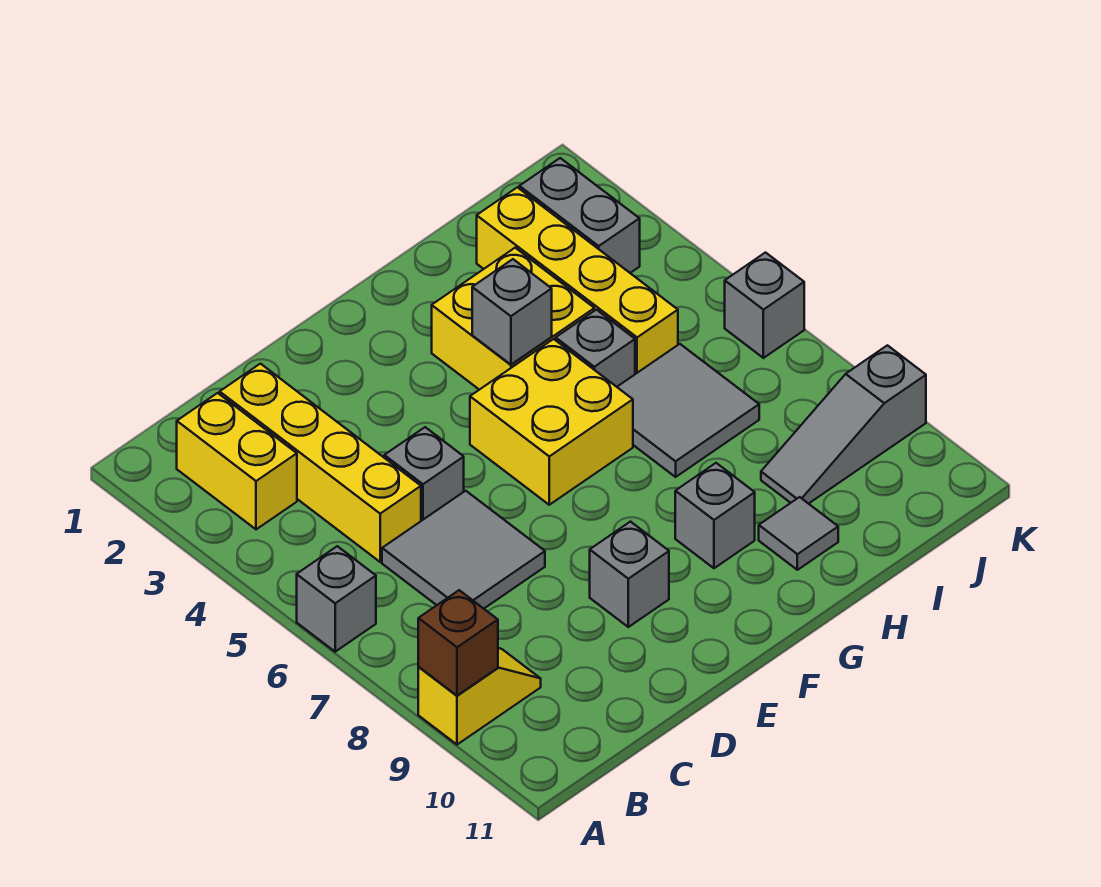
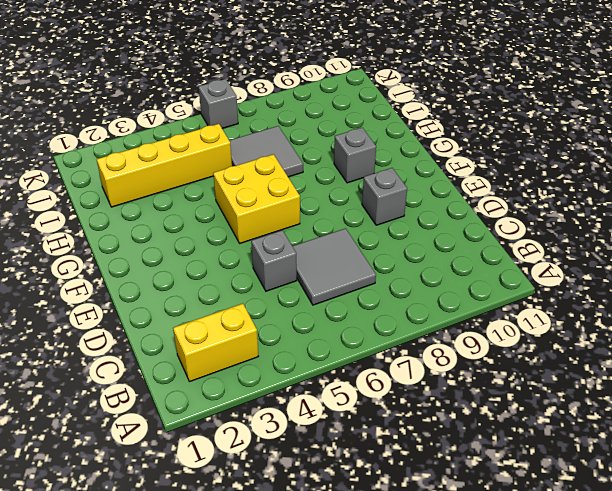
none -> grey 1x1 brick [297,546,376,652]
none -> yellow 1x2 slope [418,648,541,745]
none -> yellow 1x4 brick [220,364,421,562]

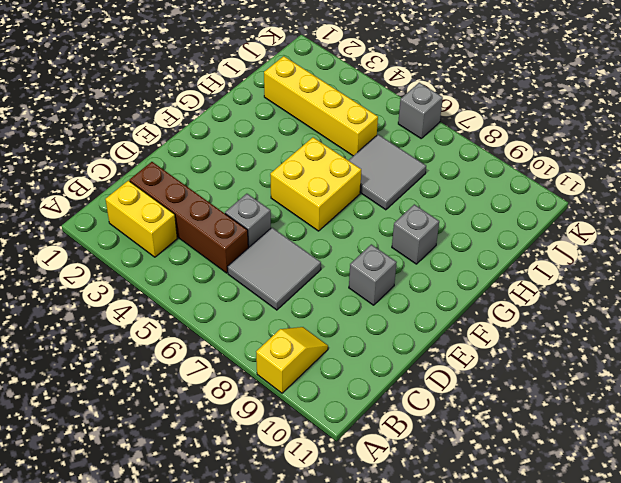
brown 1x4 brick [130,162,248,273] -> yellow 1x4 brick [220,364,421,562]
none -> grey 1x1 brick [297,546,376,652]
none -> yellow 2x2 brick [432,248,594,390]
none -> grey 1x1 brick [556,310,635,387]

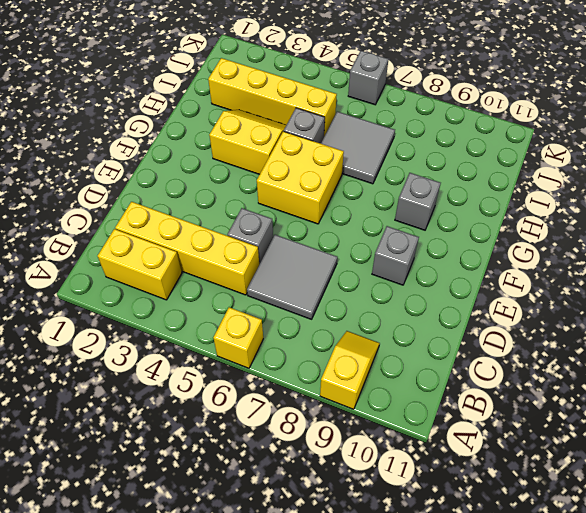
yellow 1x1 brick [213,307,263,368] -> grey 1x1 brick [297,546,376,652]
yellow 2x2 slope [209,110,286,174] -> yellow 2x2 brick [432,248,594,390]
none -> grey 1x1 tile [759,497,838,570]
none -> grey 1x3 slope [761,345,926,504]
none -> grey 1x2 brick [519,158,640,273]

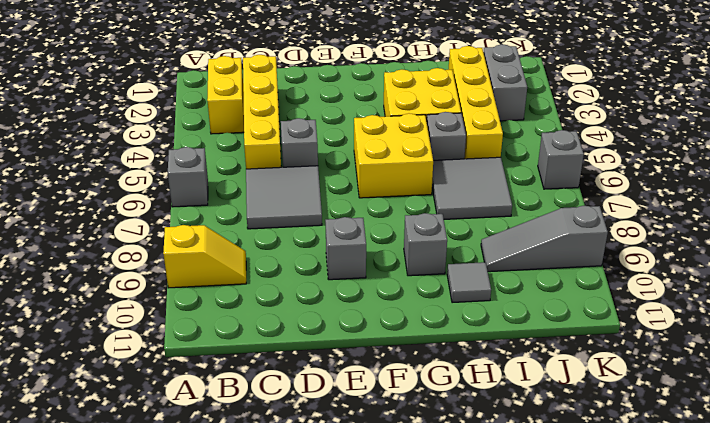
none -> brown 1x1 brick [418,590,498,696]
none -> grey 1x1 brick [472,259,552,365]

